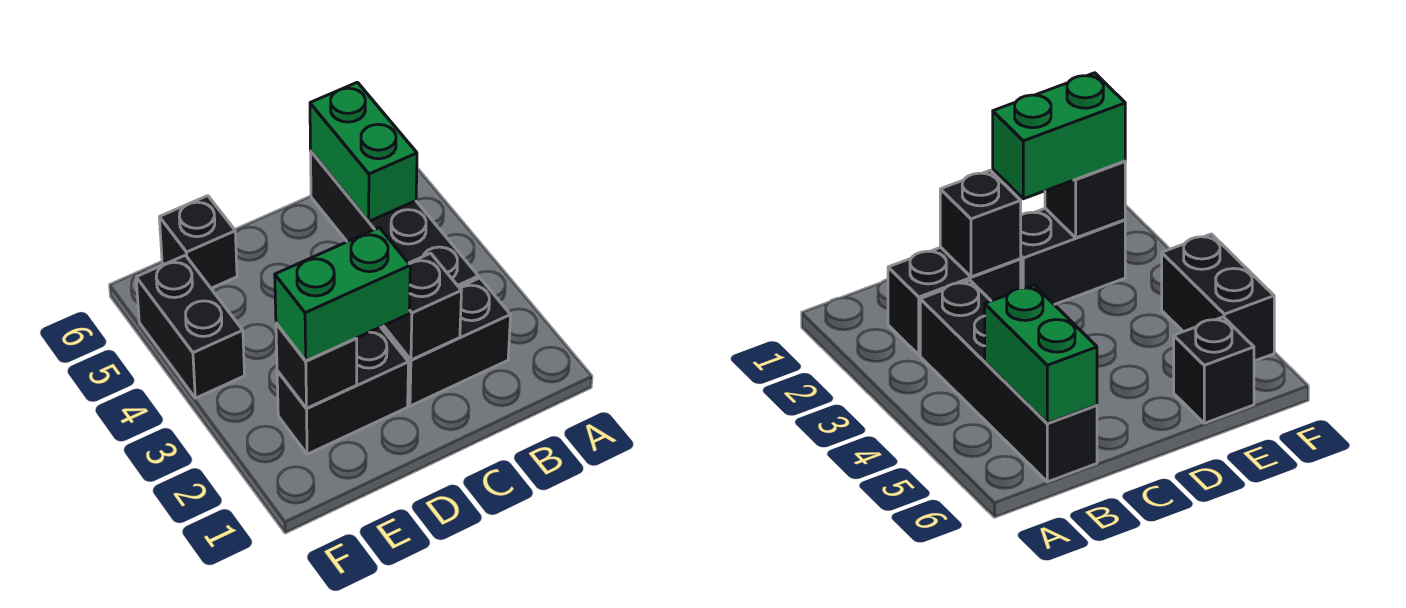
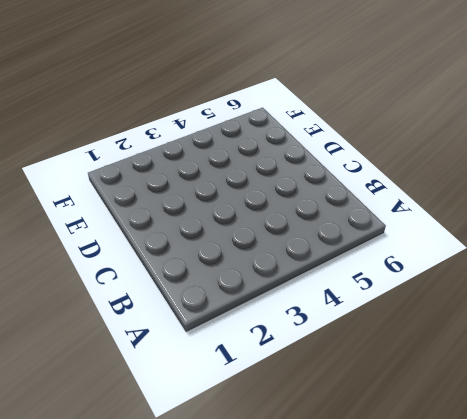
none -> black 1x2 brick [381,278,511,406]
none -> black 1x4 brick [311,152,478,287]

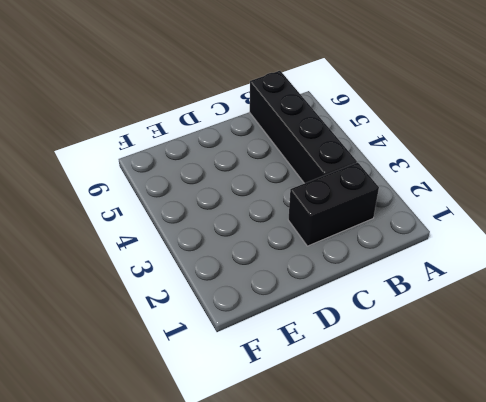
none -> black 1x2 brick [277,327,408,454]
none -> black 1x1 brick [159,196,237,288]

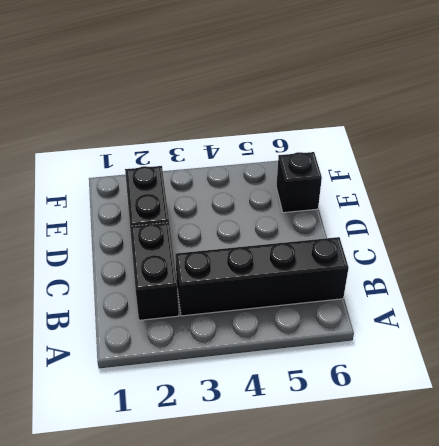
none -> black 1x2 brick [136,255,245,398]
none -> green 1x2 brick [310,82,417,221]

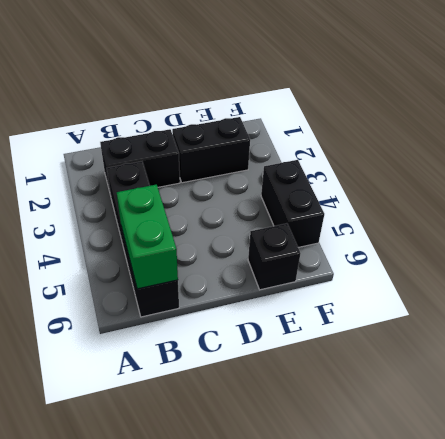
none -> black 1x1 brick [384,253,461,360]
none -> black 1x1 brick [276,323,357,408]

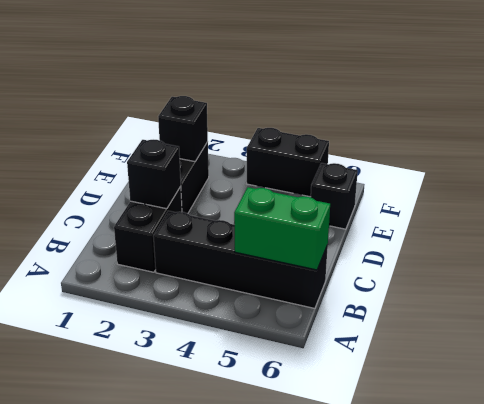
none -> green 1x2 brick [275,228,410,361]

